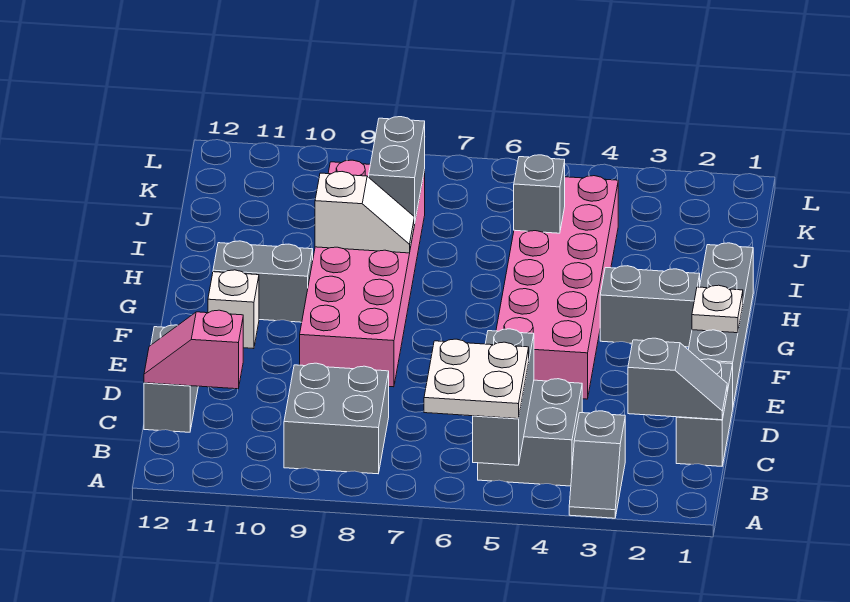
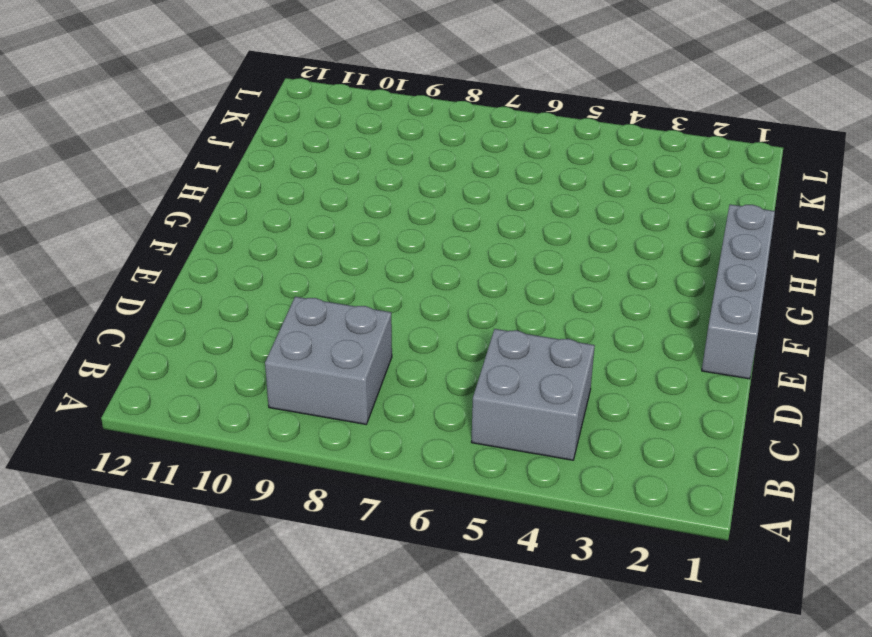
none -> grey 1x2 slope [569,411,625,518]
none -> grey 1x2 brick [676,359,733,466]
none -> grey 1x2 brick [144,325,198,432]

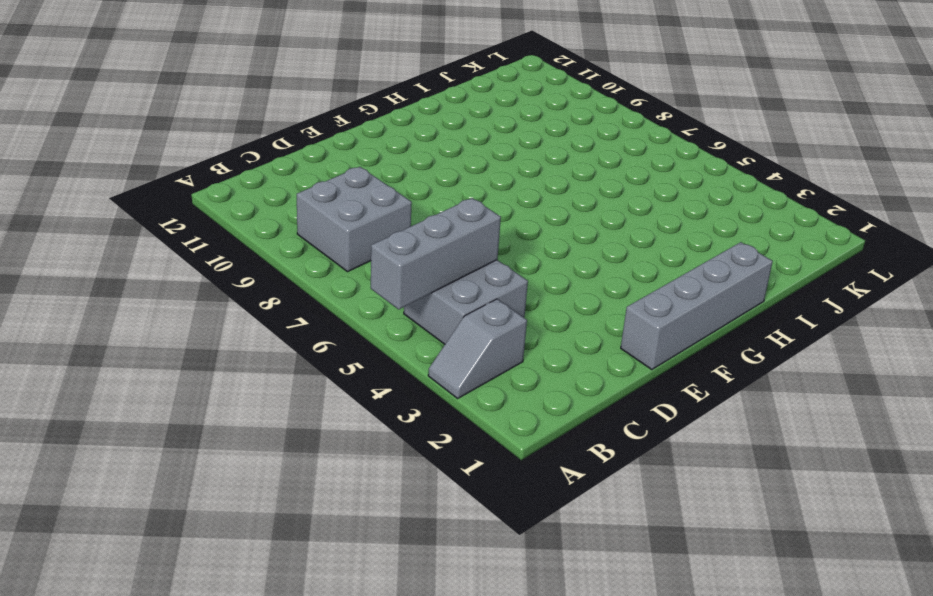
none -> grey 1x2 brick [676,359,733,466]
none -> grey 1x2 brick [144,325,198,432]
none -> pink 2x6 brick [496,176,618,399]

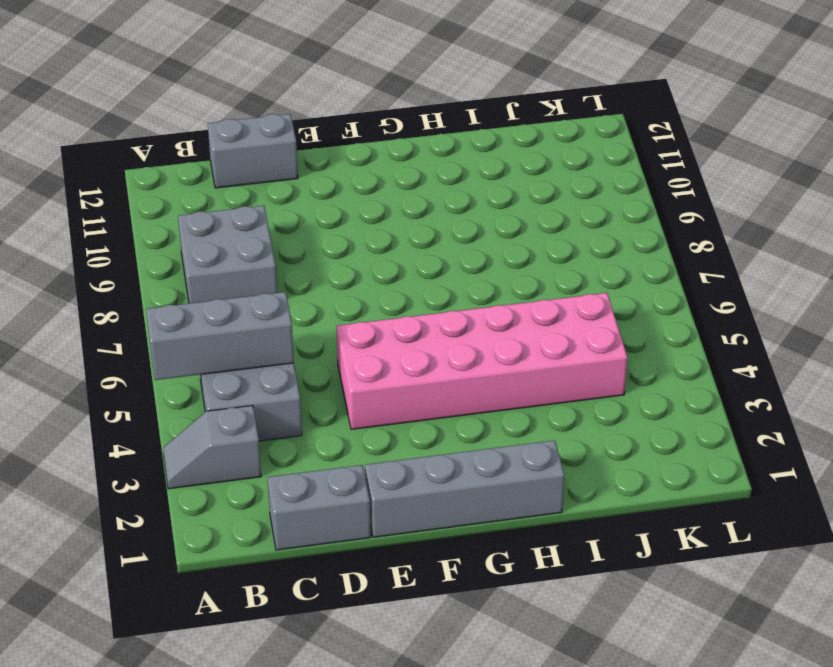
none -> pink 2x6 brick [300,160,425,387]
none -> white 1x1 brick [208,270,259,349]
none -> grey 1x2 brick [600,266,700,347]

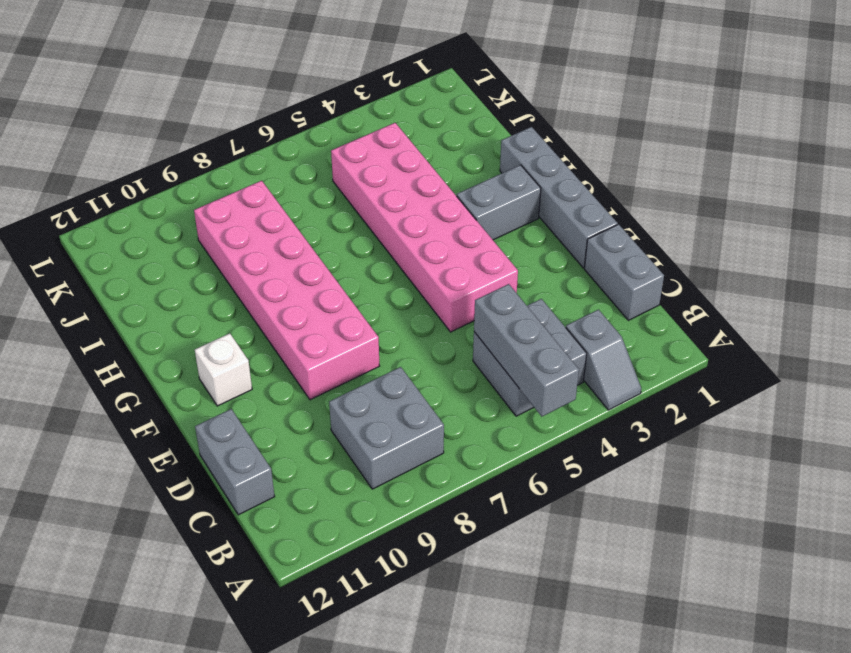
none -> grey 1x2 brick [213,241,313,322]
none -> grey 1x2 slope [628,338,727,420]
none -> pink 1x2 slope [144,310,243,389]

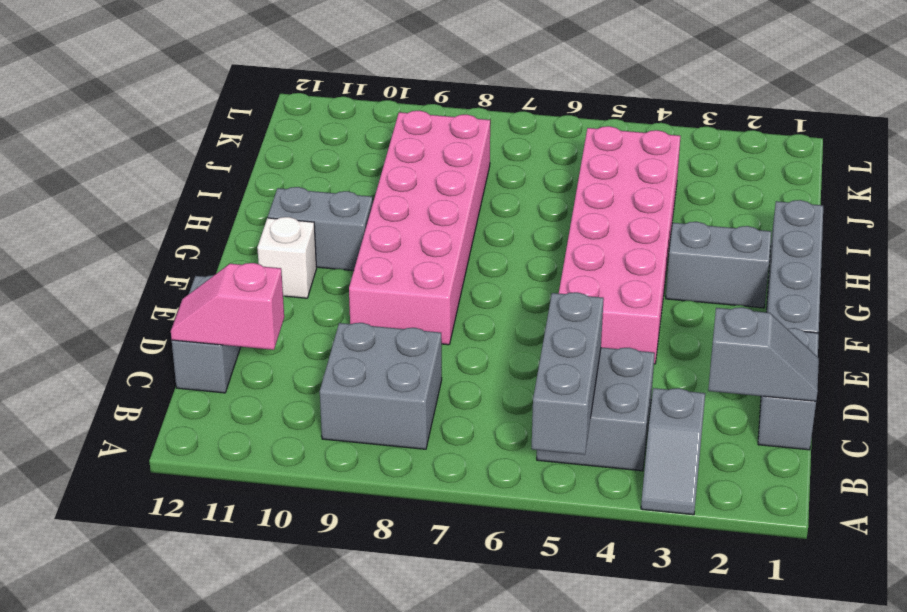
none -> white 1x1 plate [692,285,743,333]
none -> white 1x2 slope [315,172,414,253]
none -> grey 1x1 brick [514,155,565,233]

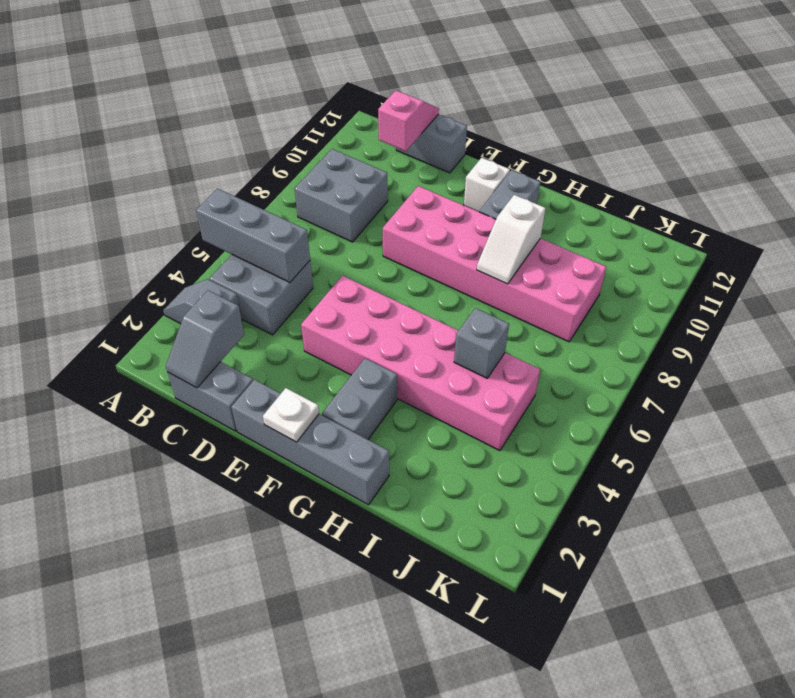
none -> grey 1x2 brick [369,117,425,224]
none -> white 2x2 plate [424,339,529,419]

